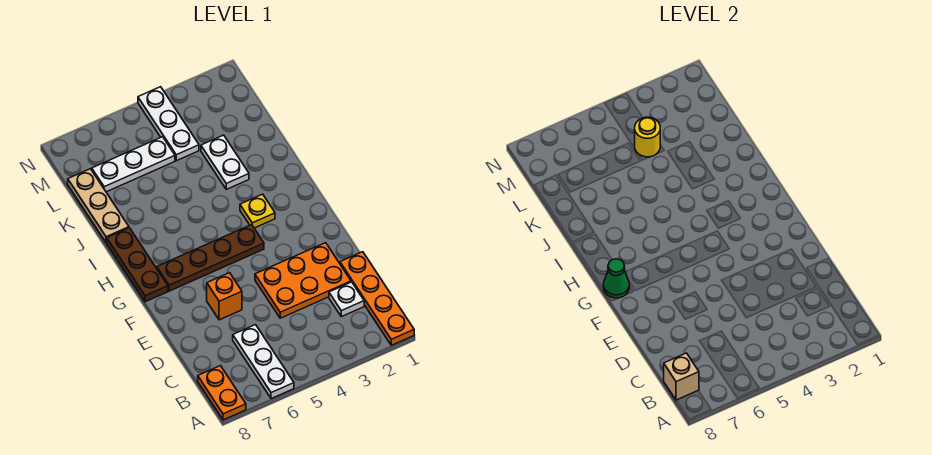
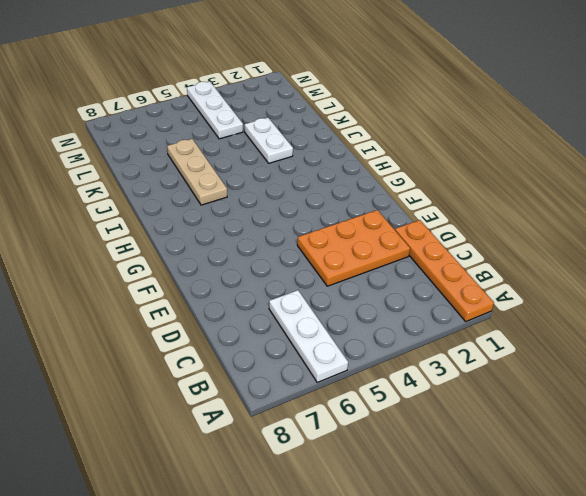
tan 1x3 plate [167,139,227,205] -> tan 1x3 plate moved to [68,169,129,243]
none -> orange 1x2 plate [198,366,246,420]
none -> white 1x1 plate [329,282,364,317]
none -> orange 1x1 brick [207,273,242,320]

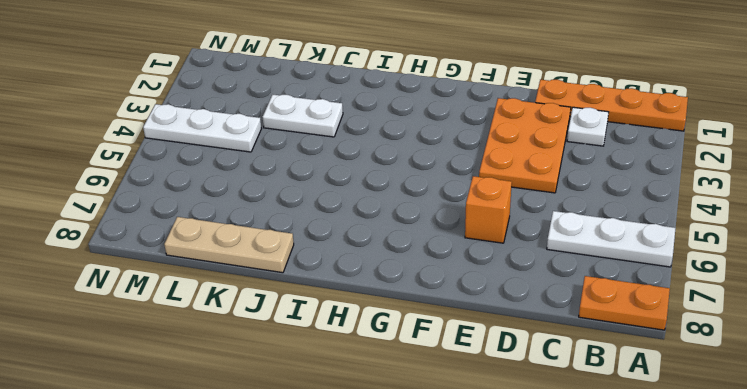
none -> brown 1x4 plate [157,225,264,291]
none -> brown 1x3 plate [107,228,168,302]
none -> yellow 1x1 plate [240,194,275,228]

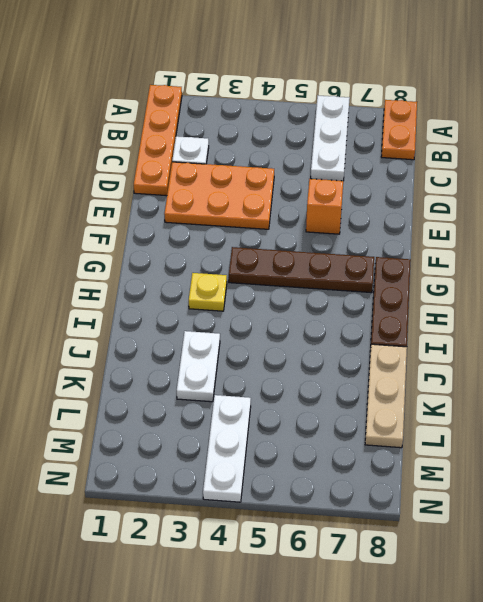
none -> white 1x3 plate [92,137,175,192]
none -> tan 1x1 brick [664,353,699,400]
none -> green 1x1 cone [603,259,629,298]

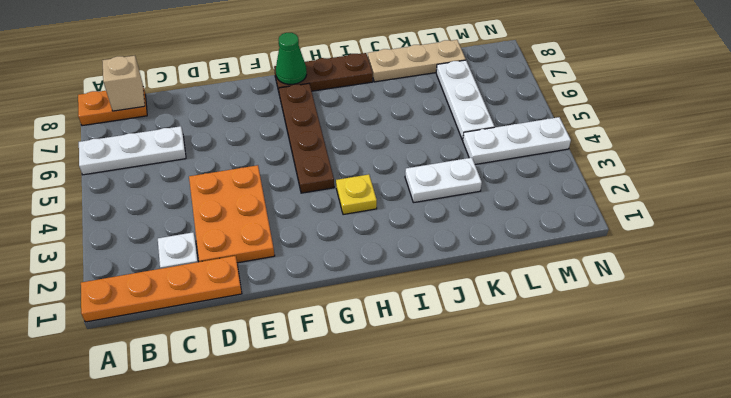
none -> orange 1x1 brick [207,273,242,320]
none -> yellow 1x1 round brick [635,117,660,157]

